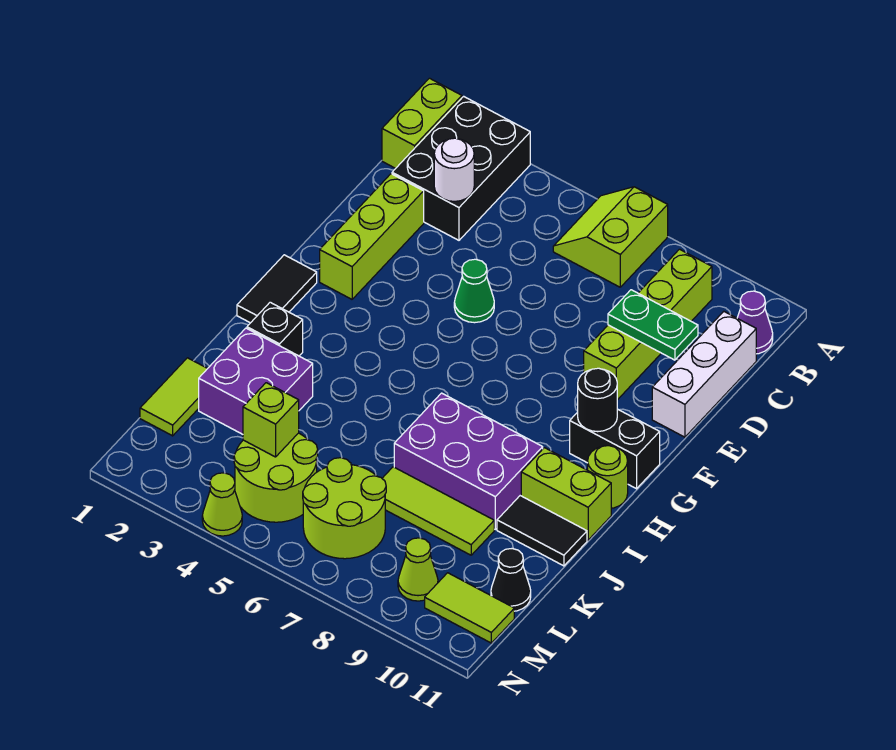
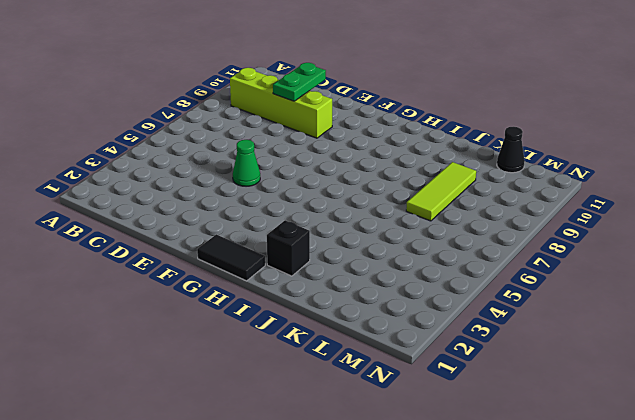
none -> lime 1x2 brick [382,78,462,168]
none -> black 2x3 brick [392,96,530,240]
none -> lime 2x2 slope [553,187,668,287]

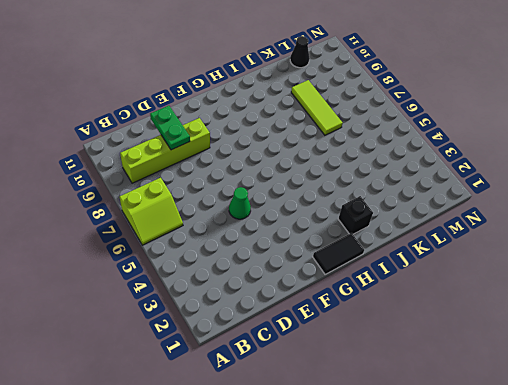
none -> lime 1x2 brick [382,78,462,168]
none -> black 2x3 brick [392,96,530,240]
none -> purple 1x1 cone [737,291,773,354]

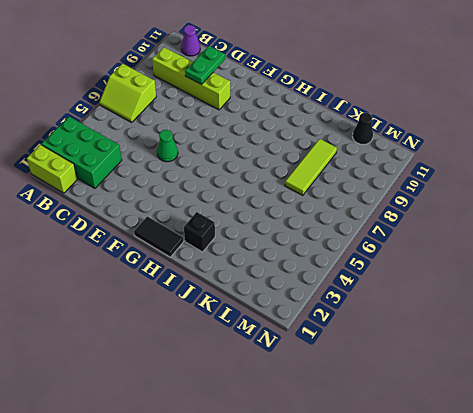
green 2x3 brick [41,117,122,188] -> black 2x3 brick [392,96,530,240]
none -> white 1x3 brick [652,312,756,437]
none -> lime 1x3 brick [320,174,424,299]
none -> black 1x2 brick [570,409,660,489]

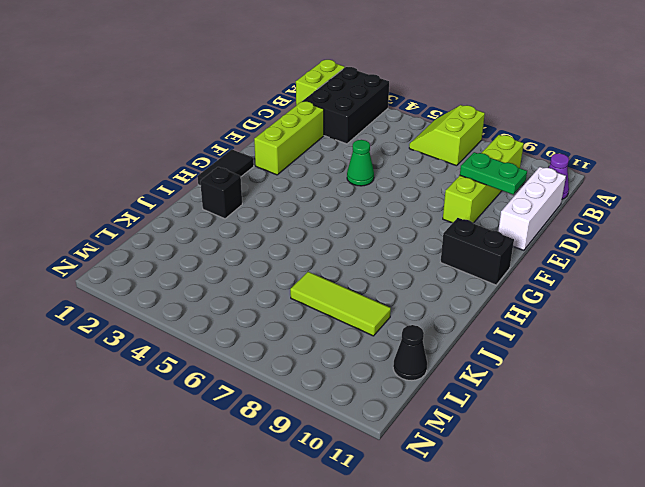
none -> lime 1x1 round brick [588,446,628,508]
none -> purple 2x3 brick [394,393,543,529]
none -> lime 1x2 brick [521,448,611,540]

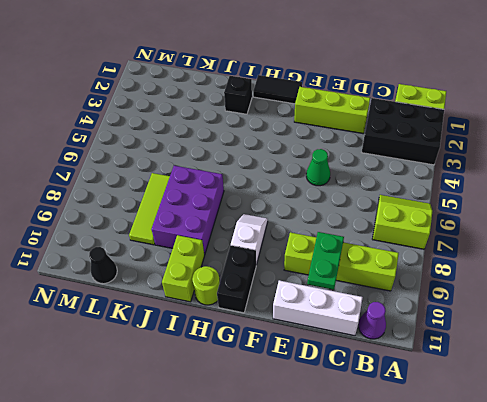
white 1x2 slope [231,214,268,265] -> none
none -> purple 2x2 brick [199,328,313,434]
none -> black 1x2 tile [497,496,587,566]
none -> lime 1x2 tile [140,358,208,436]

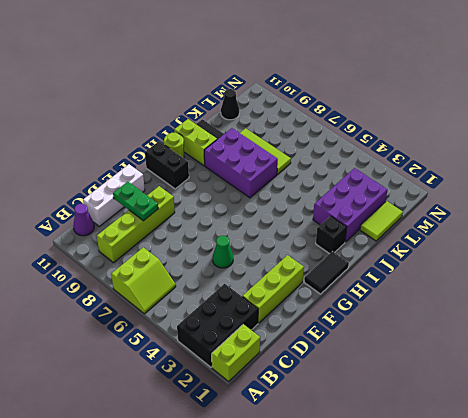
purple 2x3 brick [313,168,387,242] -> purple 2x2 brick [199,328,313,434]
none -> lime 2x2 round brick [234,433,318,522]
none -> lime 2x2 round brick [303,458,386,559]
none -> lime 1x1 cone [398,538,438,601]

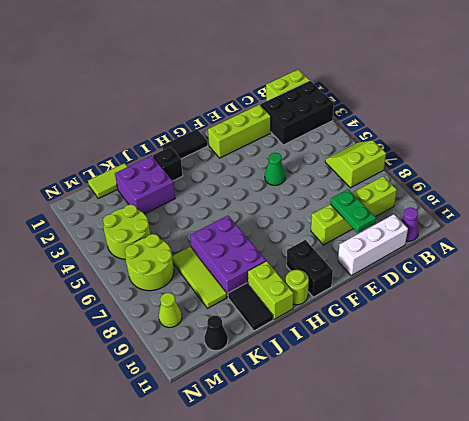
none -> lime 1x2 tile [425,573,514,643]
none -> lime 1x1 cone [202,473,242,536]
none -> white 1x1 round brick [434,138,474,201]

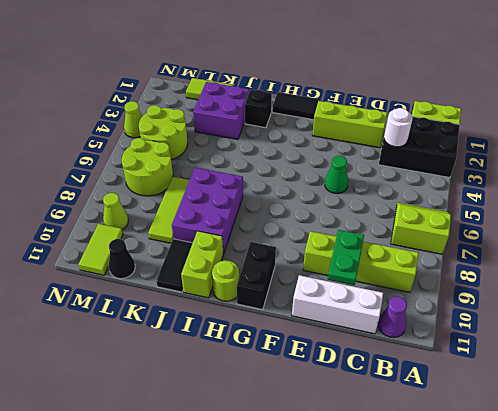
none -> black 1x1 round brick [578,368,617,432]
none -> lime 1x1 brick [243,383,299,457]

